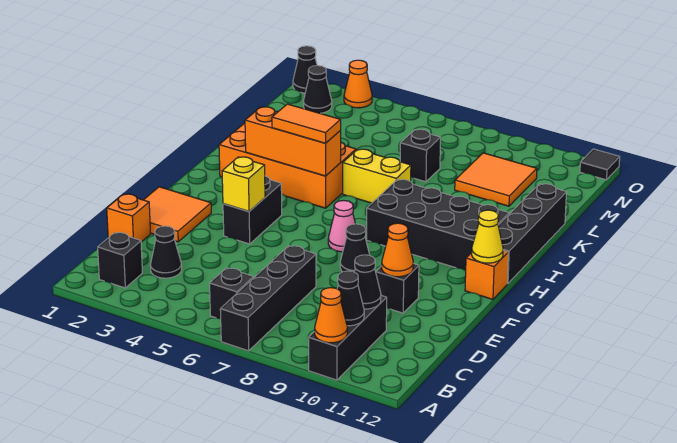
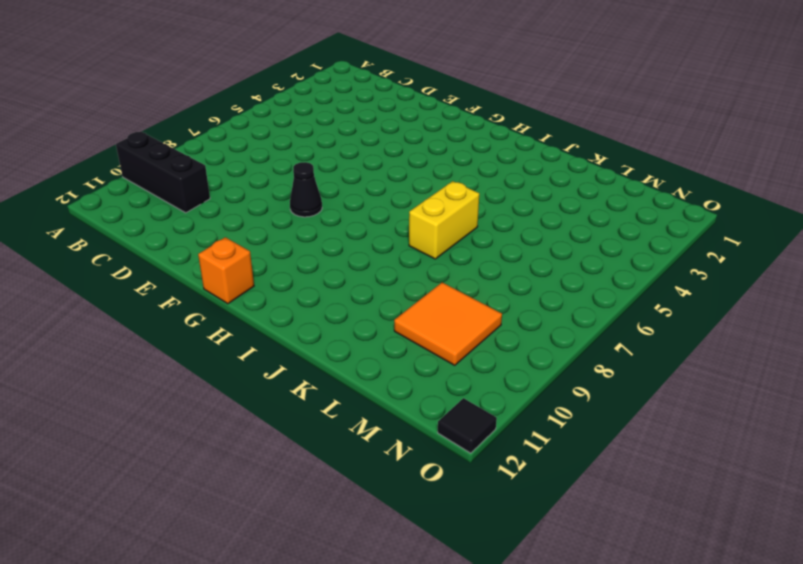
none -> black 1x4 brick [220,246,316,351]
none -> black 1x1 brick [98,232,142,288]
none -> black 1x1 brick [210,268,253,319]
none -> black 1x1 cone [150,226,182,278]

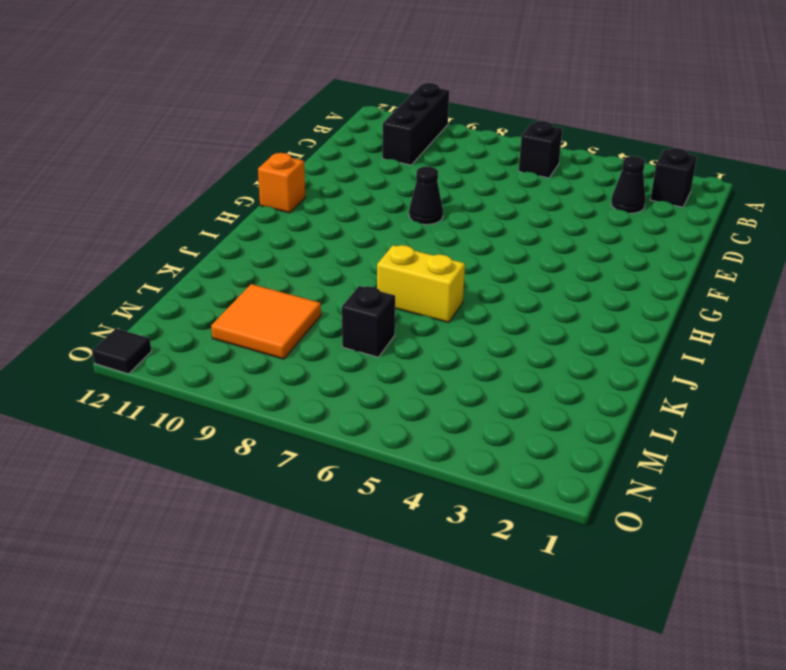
none -> black 1x4 brick [220,246,316,351]
none -> orange 1x1 brick [107,194,151,242]
none -> orange 2x2 tile [144,187,211,242]
none -> black 1x1 brick [376,264,419,313]

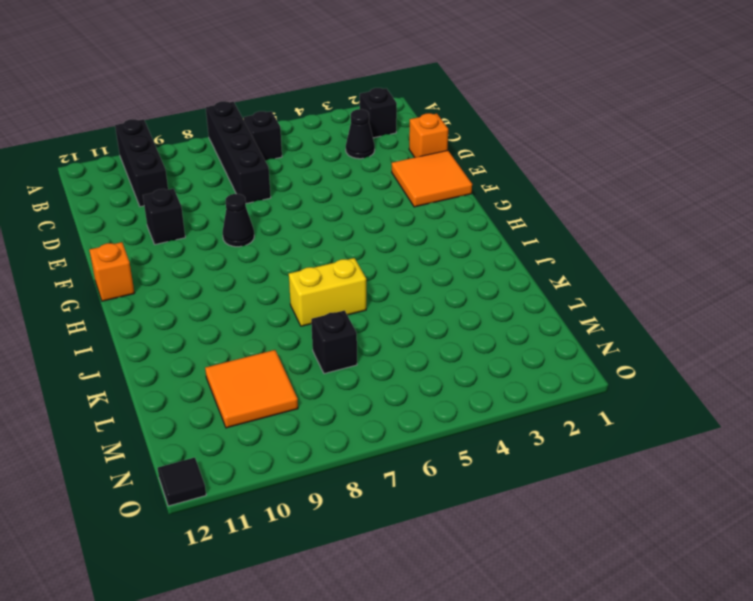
none -> black 1x2 brick [223,176,282,244]
none -> pink 1x1 cone [328,200,355,252]
none -> black 2x4 brick [367,180,509,271]
none -> black 1x4 brick [498,184,567,284]

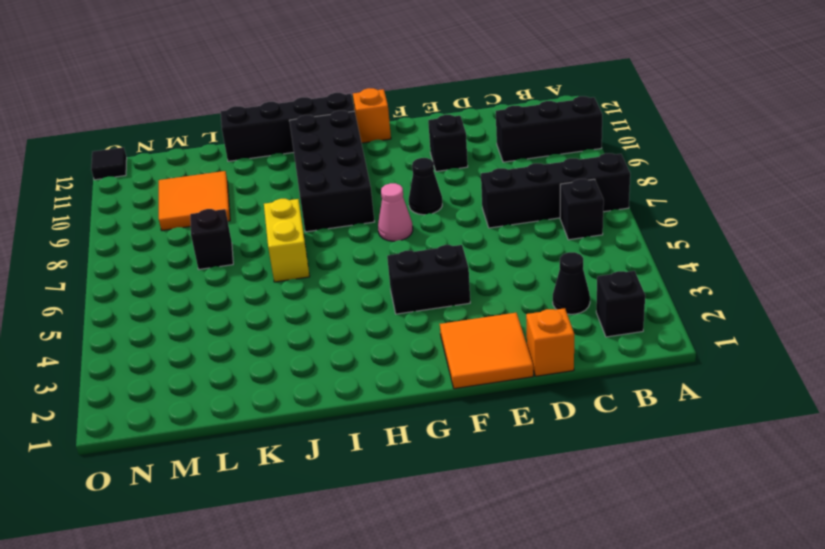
none -> orange 2x4 brick [219,123,356,208]
none -> black 1x1 cone [303,66,332,113]
none -> black 1x1 cone [293,46,317,93]
none -> orange 1x1 cone [344,60,372,108]

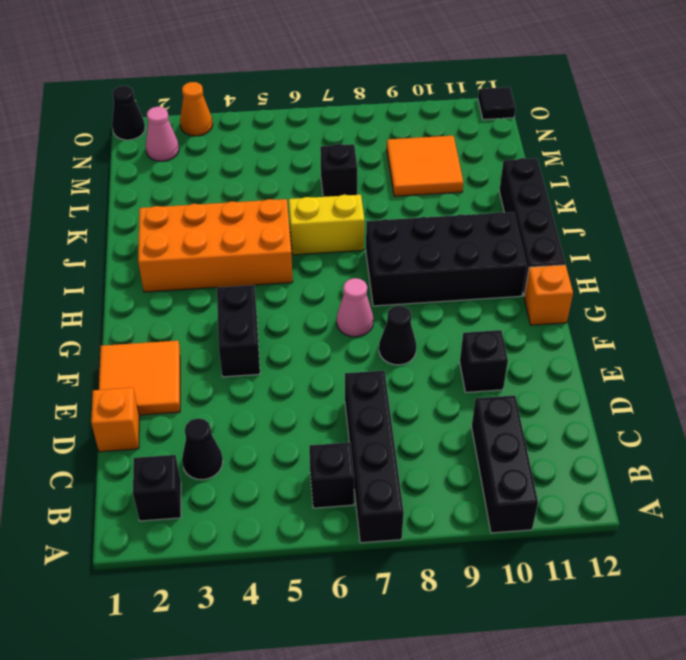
pink 1x1 cone [146,107,179,161] -> black 1x1 cone [303,66,332,113]
none -> orange 1x1 cone [315,288,347,343]
none -> black 1x1 cone [337,271,364,326]
none -> black 1x1 cone [354,255,381,309]
none -> orange 1x1 cone [382,223,413,277]

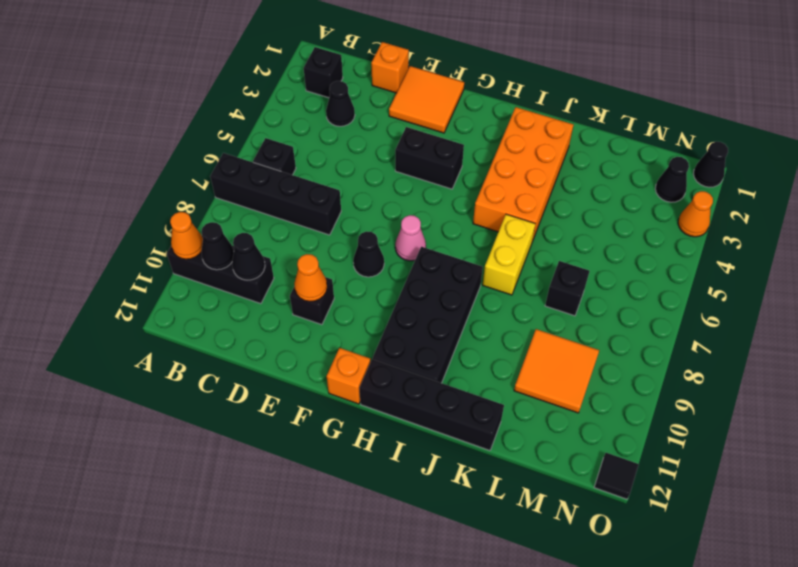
none -> yellow 1x1 brick [222,157,265,211]
none -> yellow 1x1 cone [472,210,503,263]
none -> orange 1x3 brick [245,107,341,176]
none -> orange 1x2 tile [272,104,341,143]

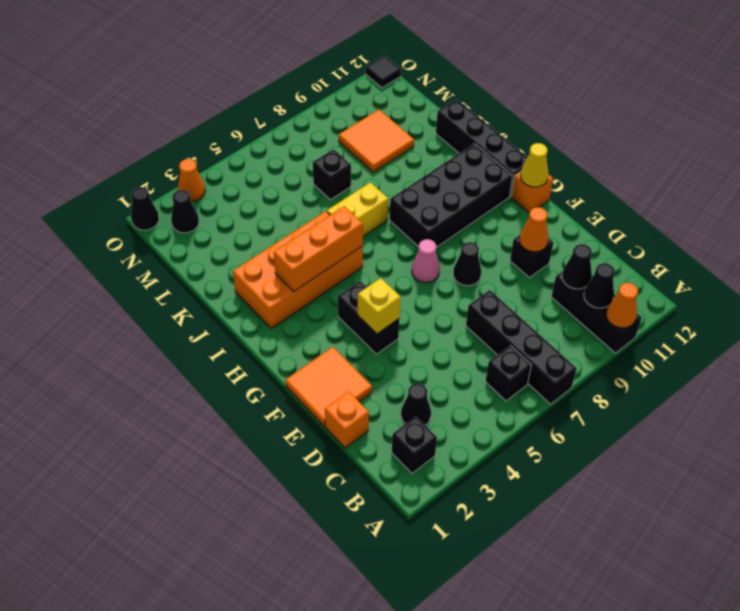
none -> orange 1x2 tile [272,104,341,143]

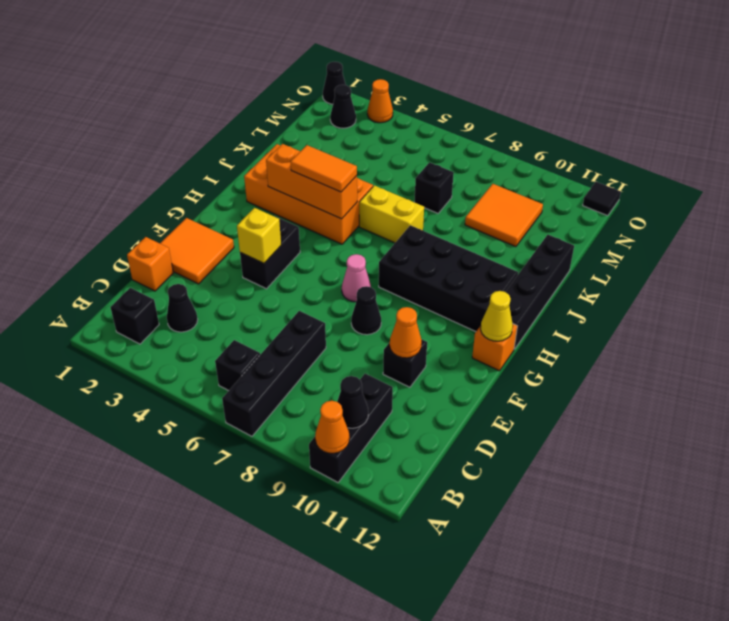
none -> black 1x1 cone [354,255,381,309]

